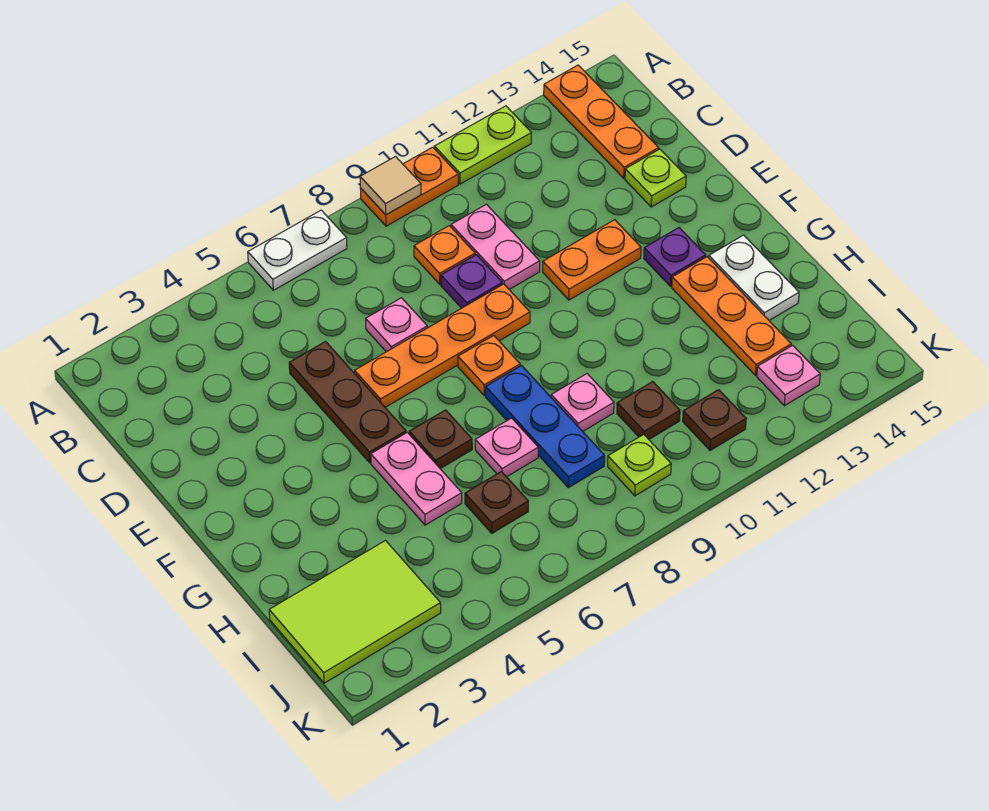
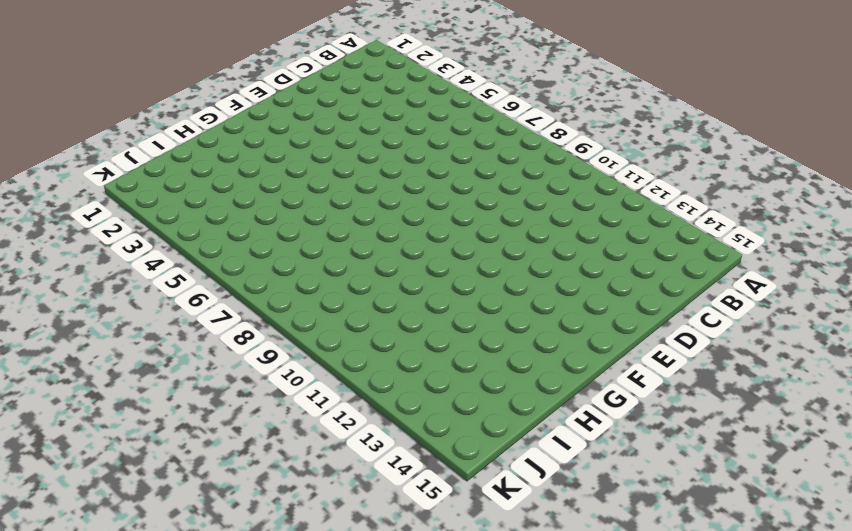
none -> white 1x2 plate [248,210,347,290]
none -> orange 1x2 plate [360,147,458,226]
none -> lime 1x2 plate [434,106,531,184]

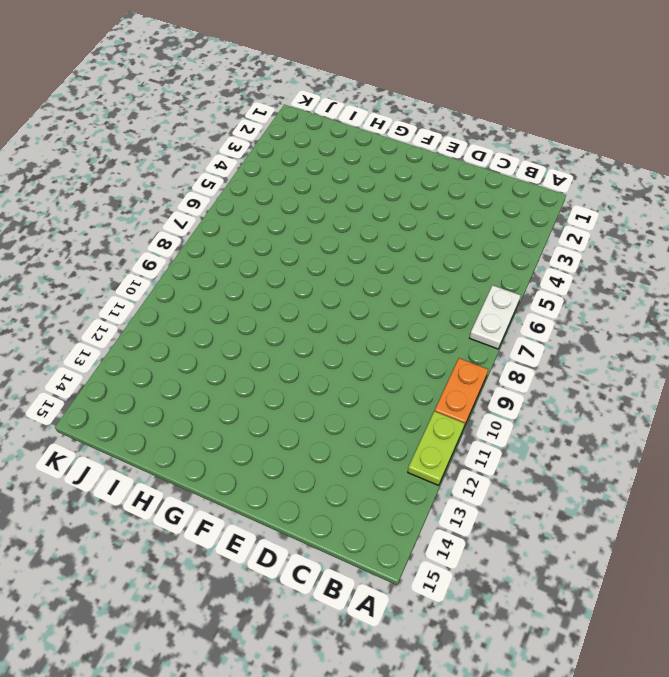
none -> orange 1x3 plate [544,65,659,178]
none -> orange 1x1 plate [414,226,475,284]
none -> pink 1x2 plate [451,204,540,289]

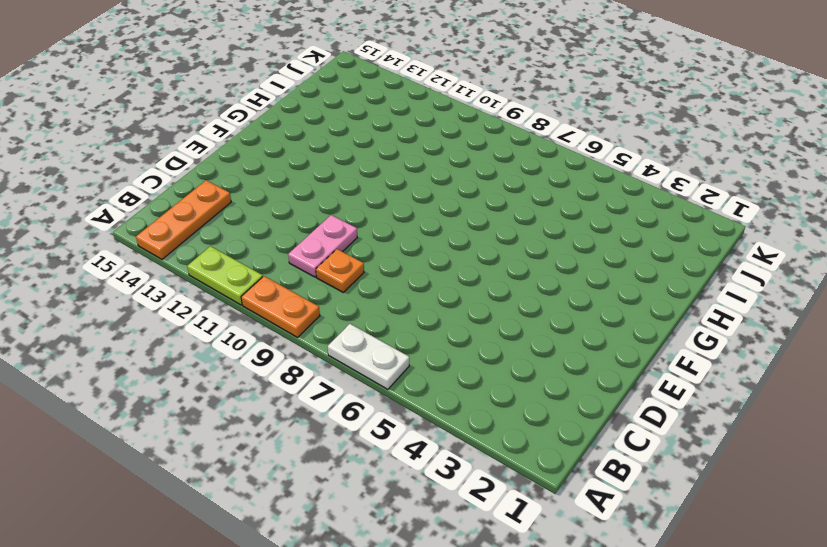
none -> brown 1x3 plate [289,342,406,463]
none -> pink 1x1 plate [366,298,427,352]
none -> purple 1x1 plate [441,255,502,308]

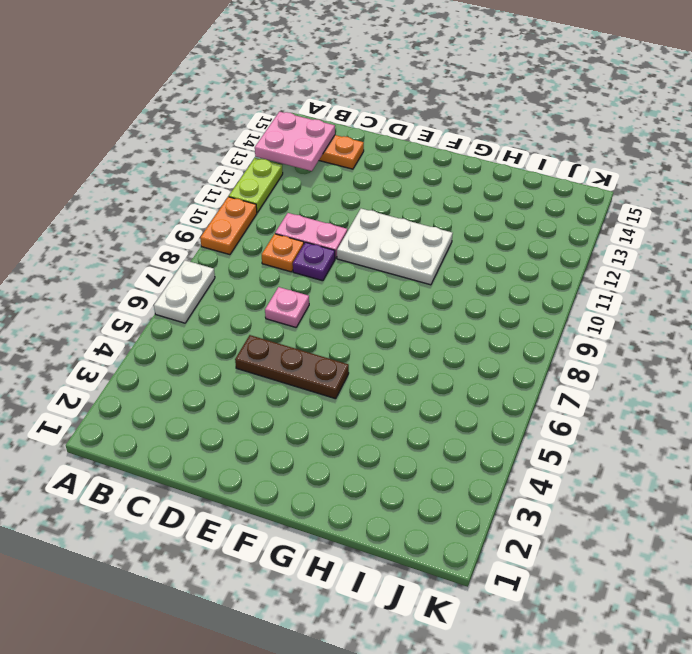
pink 2x2 plate [255,112,335,171] -> none
white 2x3 plate [337,209,453,285] -> orange 1x2 plate [543,220,641,300]
none -> lime 1x1 plate [625,149,686,207]
none -> orange 1x4 plate [355,284,530,407]
none -> orange 1x1 plate [458,336,520,396]

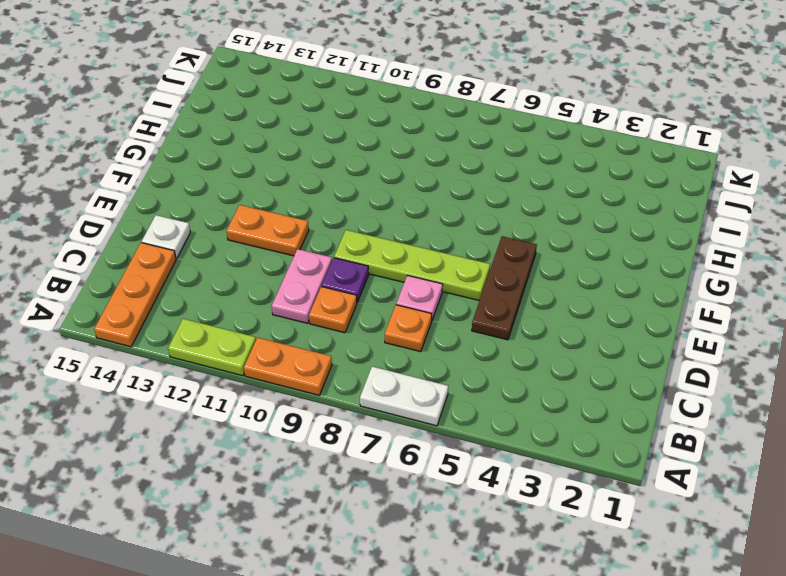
orange 1x1 plate [385,305,432,352] -> orange 1x1 plate moved to [458,336,520,396]
white 1x1 plate [142,215,190,259] -> lime 1x1 plate [625,149,686,207]
lime 1x4 plate [334,230,490,301] -> orange 1x4 plate [355,284,530,407]
none -> purple 1x1 plate [644,228,706,286]
none -> pink 1x2 plate [371,432,462,525]
none -> brown 1x1 plate [409,410,472,469]

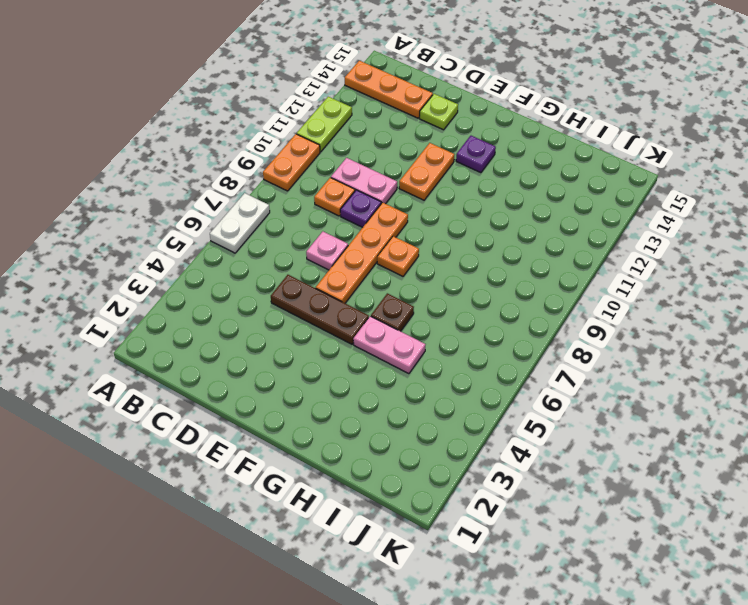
none -> blue 1x3 plate [486,366,605,488]
none -> orange 1x3 plate [672,257,791,375]
none -> white 1x2 plate [709,235,799,320]

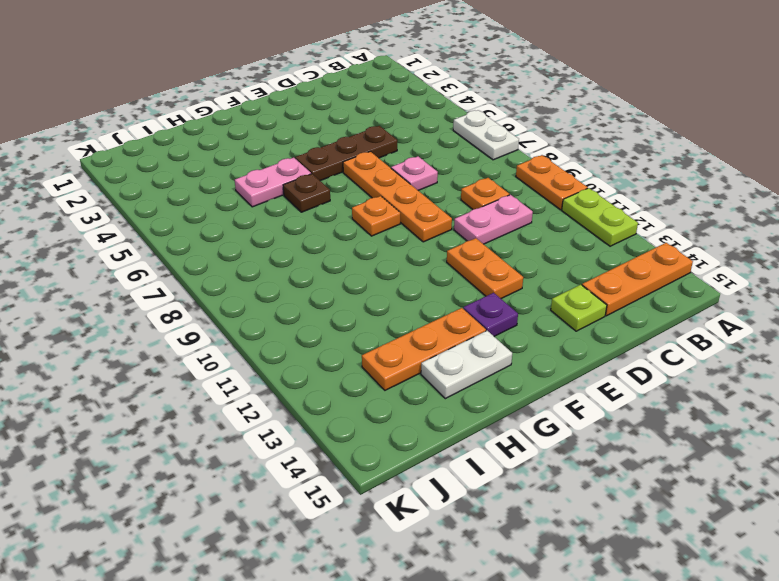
none -> purple 1x1 plate [441,255,502,308]
none -> blue 1x3 plate [486,366,605,488]
none -> pink 1x1 plate [475,418,538,477]

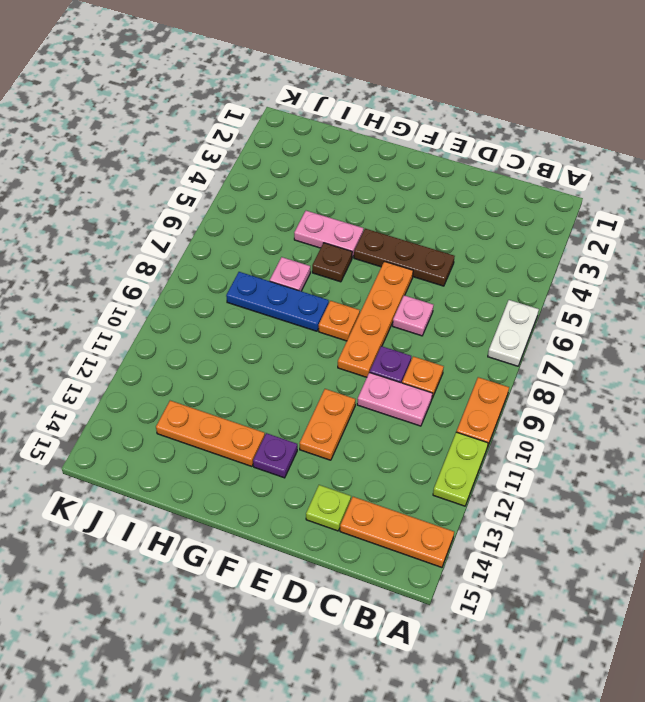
none -> white 1x2 plate [709,235,799,320]
none -> pink 1x1 plate [551,374,614,431]
none -> lime 2x3 tile [269,541,441,683]

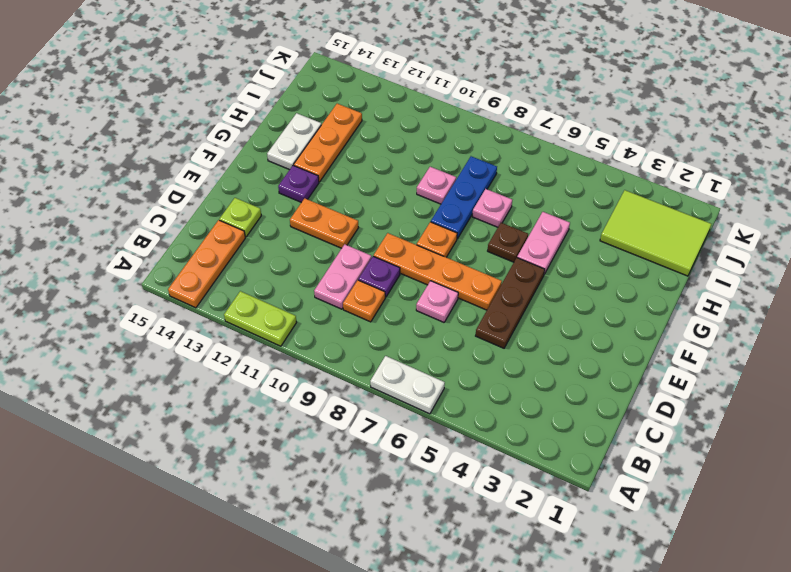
none -> orange 1x2 plate [360,147,458,226]
none -> brown 1x1 plate [465,472,528,533]
none -> brown 1x1 plate [617,382,680,439]

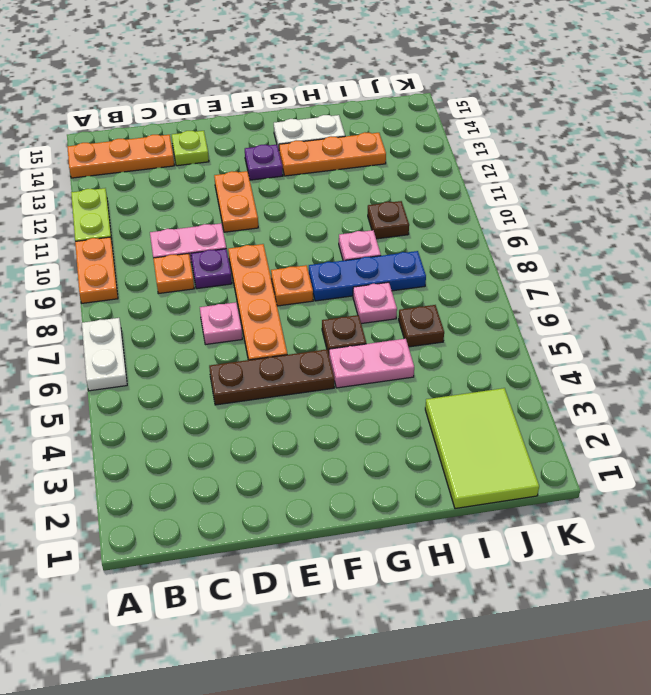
none -> lime 1x1 plate [608,435,671,496]
none -> brown 1x1 plate [683,390,746,450]
none -> pink 1x1 plate [757,345,820,406]

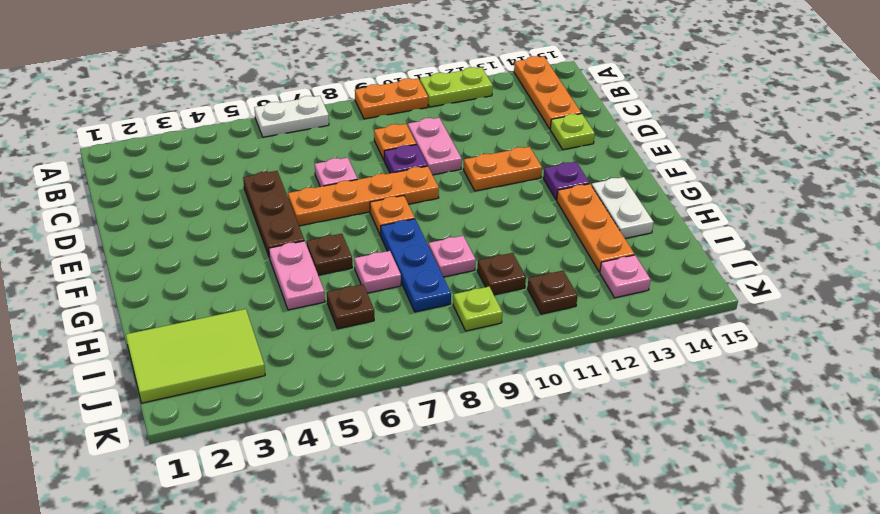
none -> tan 1x1 tile [360,157,421,215]

